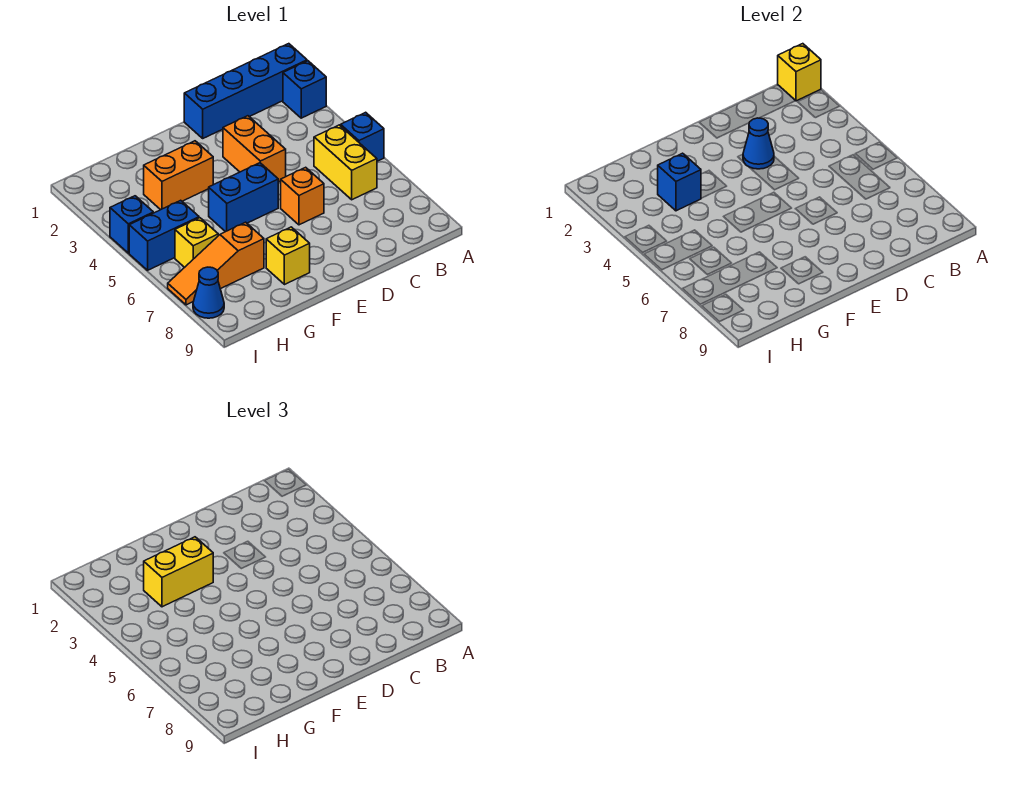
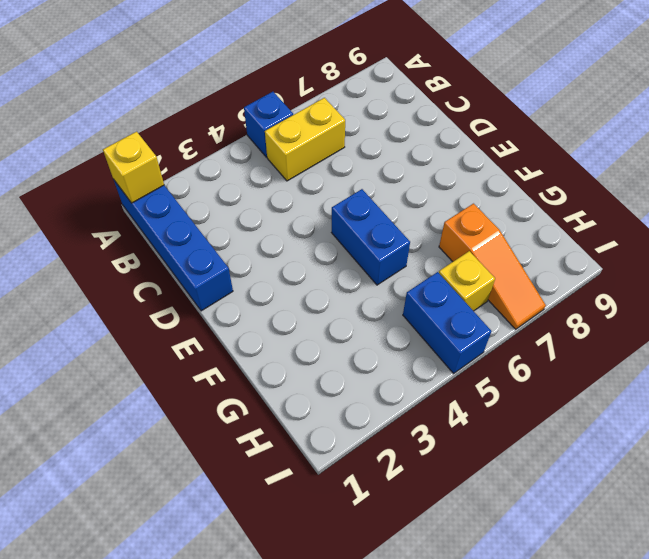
none -> blue 1x1 brick [283,61,326,118]
none -> orange 1x2 brick [223,116,286,182]
none -> orange 1x1 brick [281,167,324,225]

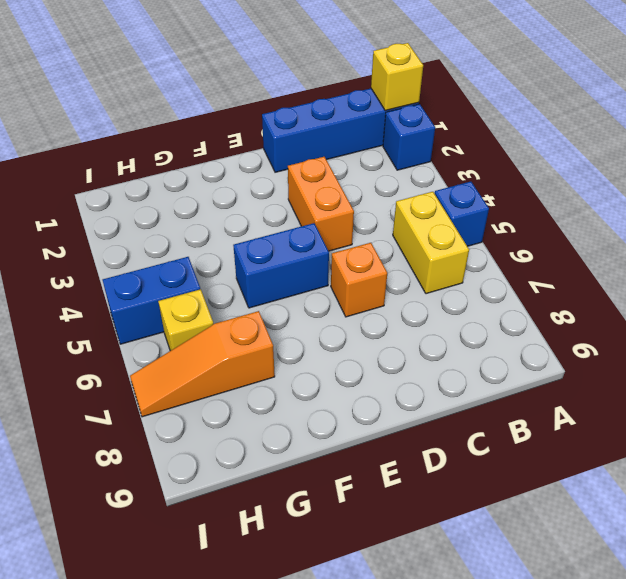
none -> orange 1x2 brick [144,141,213,210]
none -> yellow 1x1 brick [266,227,310,285]
none -> blue 1x1 brick [110,196,153,253]

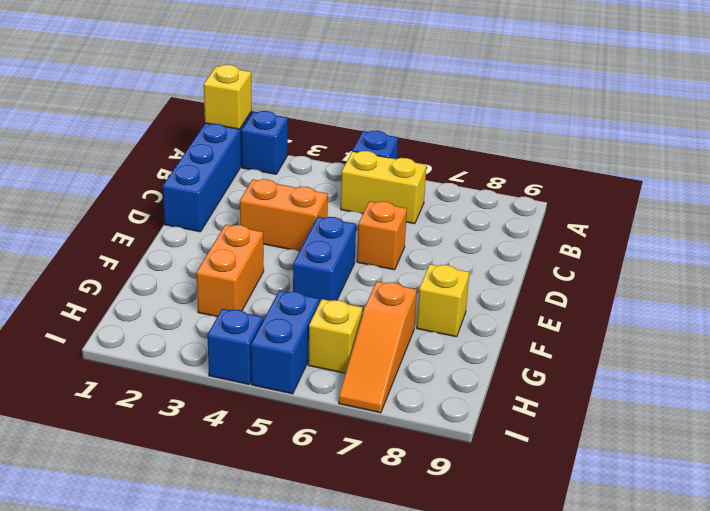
none -> blue 1x1 cone [193,267,224,318]
none -> blue 1x1 cone [743,118,774,169]
none -> blue 1x1 brick [658,153,701,211]

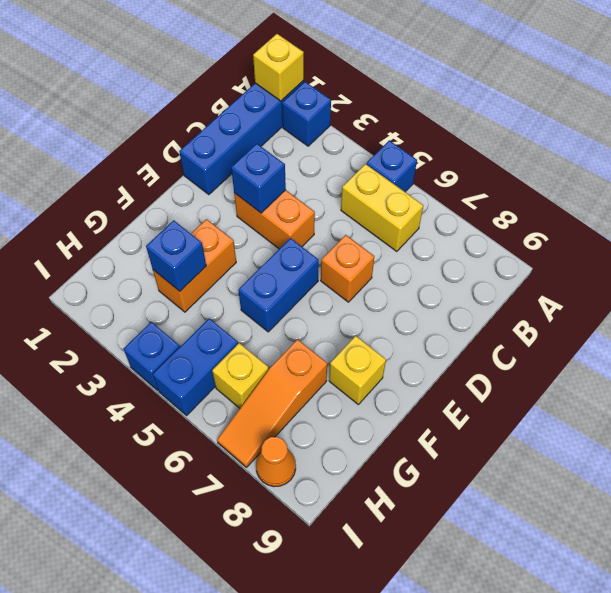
blue 1x1 brick [231,144,286,213] -> blue 1x1 cone [743,118,774,169]
orange 1x1 cone [256,437,296,486] -> blue 1x1 cone [193,267,224,318]
none -> yellow 1x2 brick [144,537,213,607]

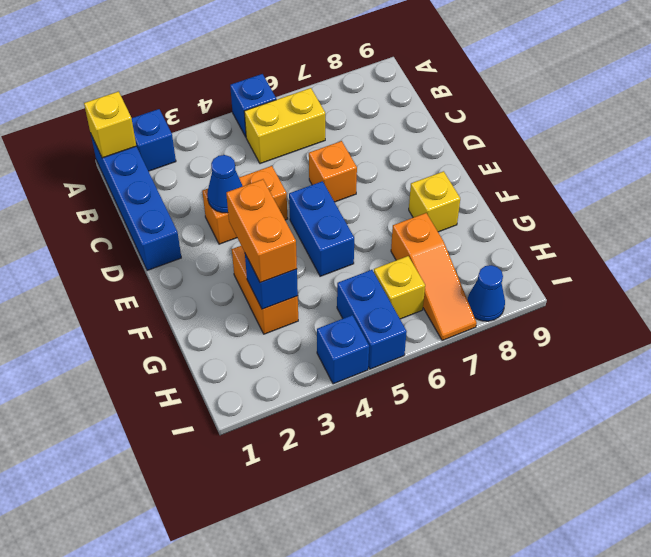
orange 1x2 brick [226,179,297,283] -> yellow 1x2 brick [144,537,213,607]

